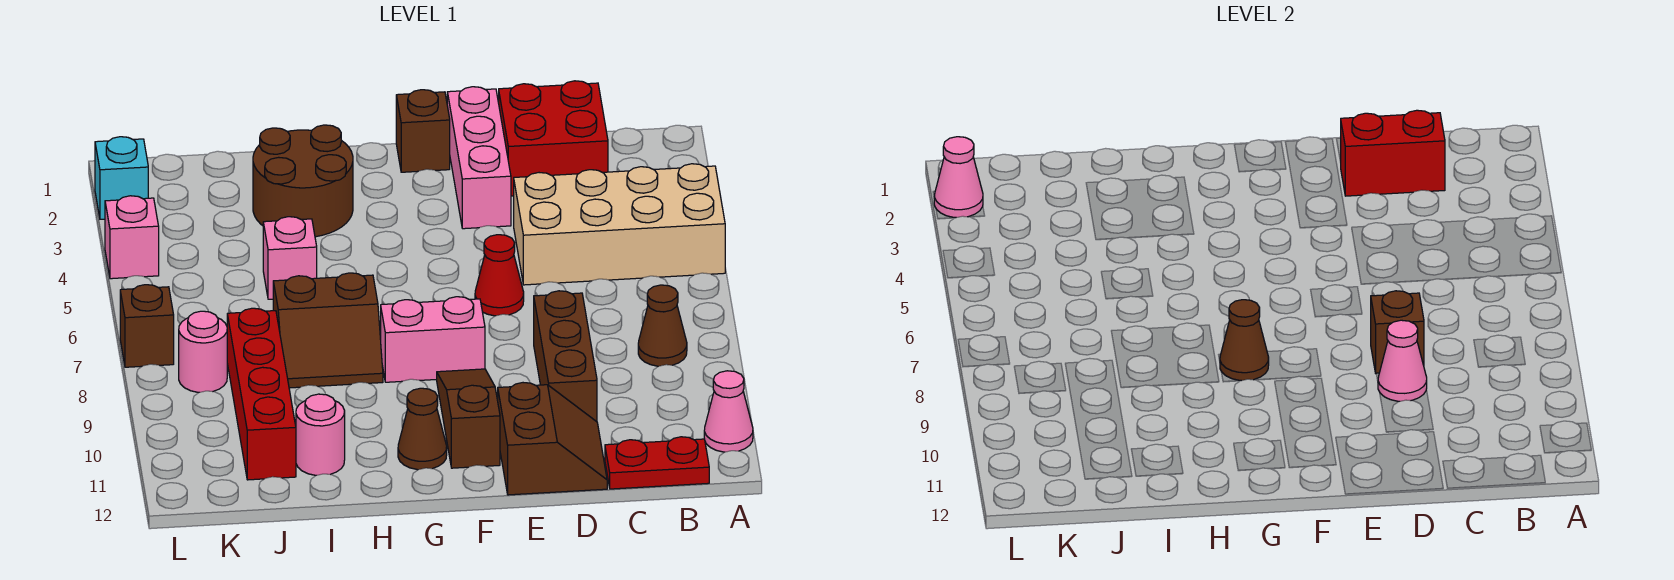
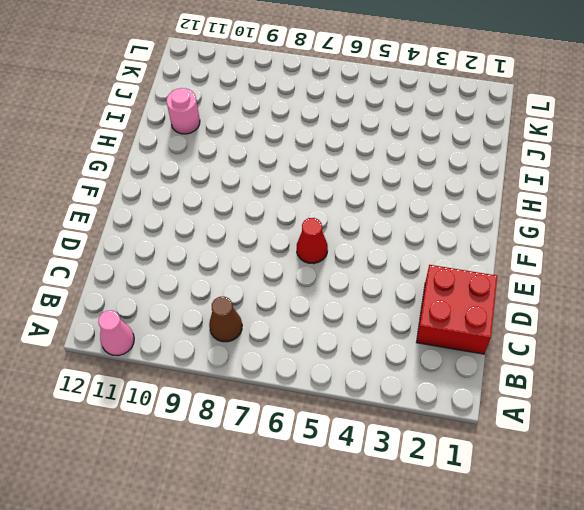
none -> tan 2x4 brick [514,164,725,285]
none -> red 1x2 plate [605,437,709,489]
none -> brown 1x3 brick [534,291,597,422]

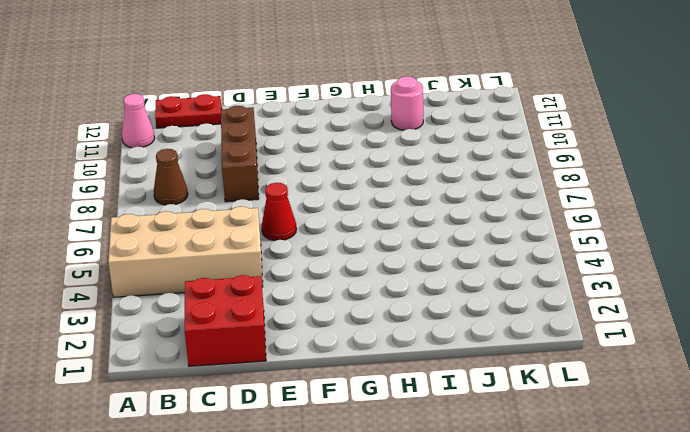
none -> brown 2x2 slope [498,383,607,495]
none -> pink 1x3 brick [447,87,511,229]
none -> brown 1x1 brick [396,90,450,172]

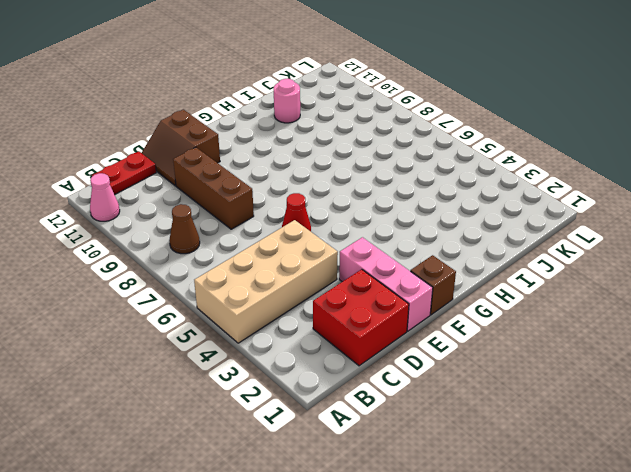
none -> pink 1x2 brick [381,297,485,382]
none -> brown 1x3 slope [437,369,500,468]
none -> brown 1x1 cone [398,388,447,470]

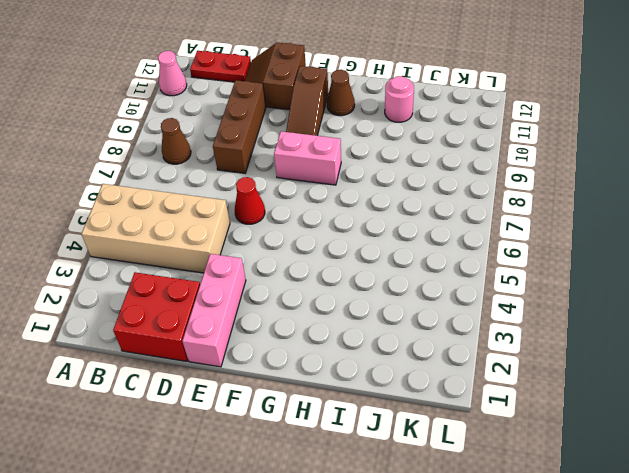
none -> brown 1x1 brick [396,90,450,172]
none -> brown 2x2 round brick [253,125,353,237]
none -> brown 2x2 slope [273,273,383,388]

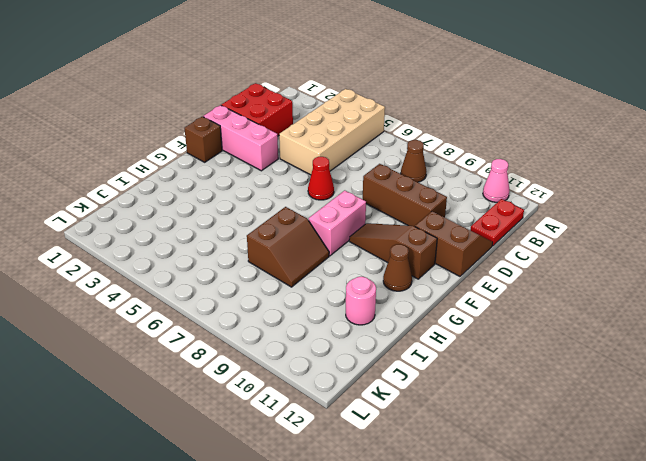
none -> brown 2x2 round brick [253,125,353,237]
none -> pink 1x1 brick [263,217,317,299]
none -> red 1x4 brick [227,308,296,480]

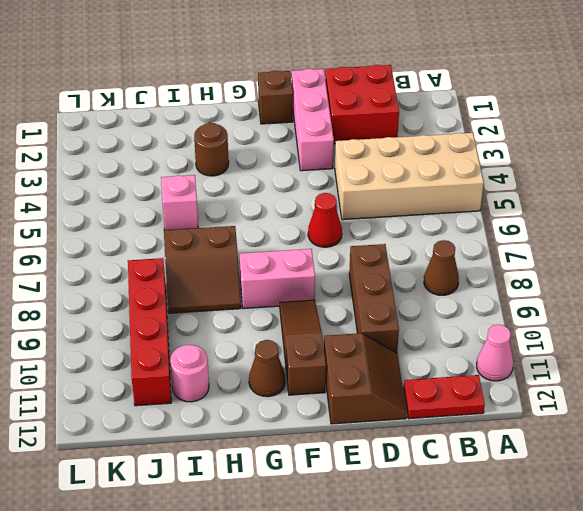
brown 1x1 round brick [194,123,229,176] -> brown 2x2 round brick [253,125,353,237]
none -> pink 1x1 round brick [179,311,227,392]
none -> cyan 1x1 brick [95,137,148,219]
none -> pink 1x1 brick [105,196,159,279]

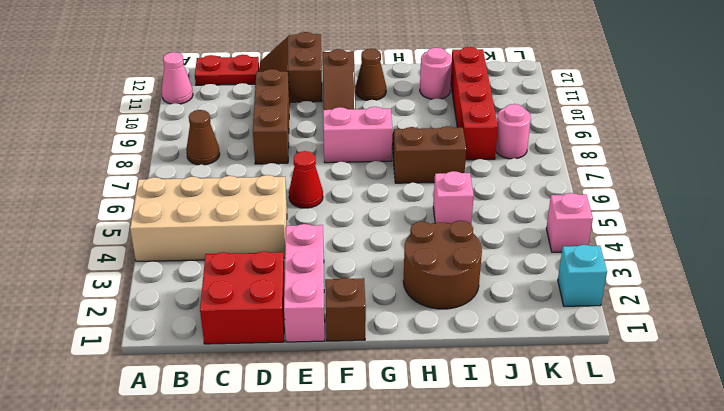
none -> brown 1x1 brick [120,285,174,367]
none -> red 1x2 brick [1340,110,1445,196]
none -> brown 1x1 brick [1371,291,1424,373]

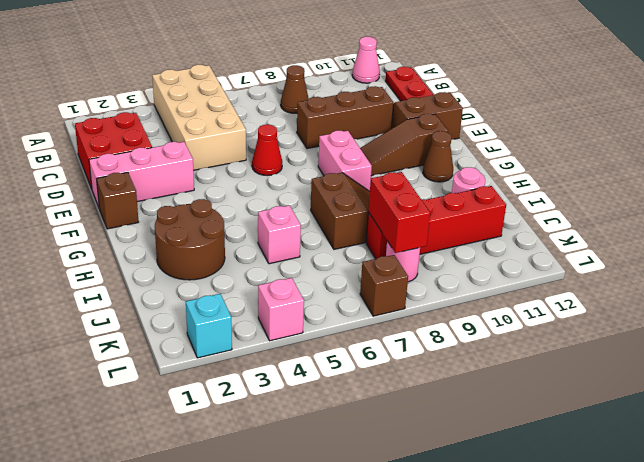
red 1x2 brick [368,172,430,253] -> red 1x2 brick moved to [1340,110,1445,196]
none -> brown 1x1 brick [1371,291,1424,373]
none -> pink 1x1 cone [1378,320,1427,401]
none -> brown 1x1 cone [1220,300,1269,381]

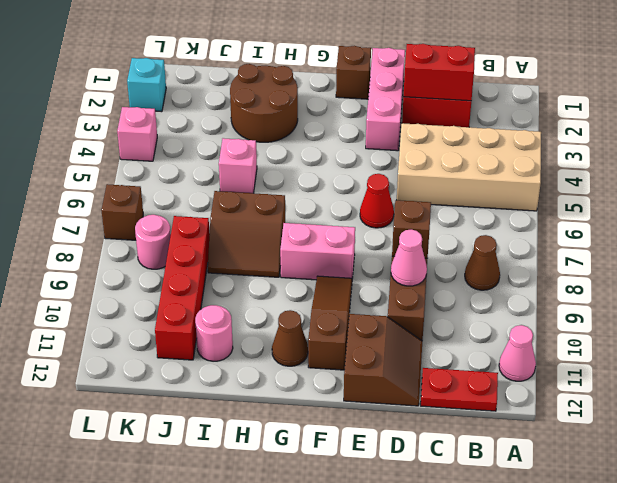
none -> brown 1x1 cone [1220,300,1269,381]
none -> pink 1x1 cone [934,137,983,218]

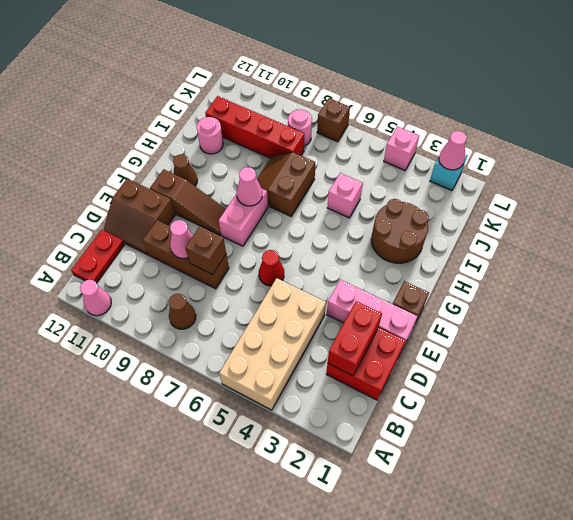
pink 1x1 cone [237,167,262,206] -> brown 1x1 cone [1220,300,1269,381]

